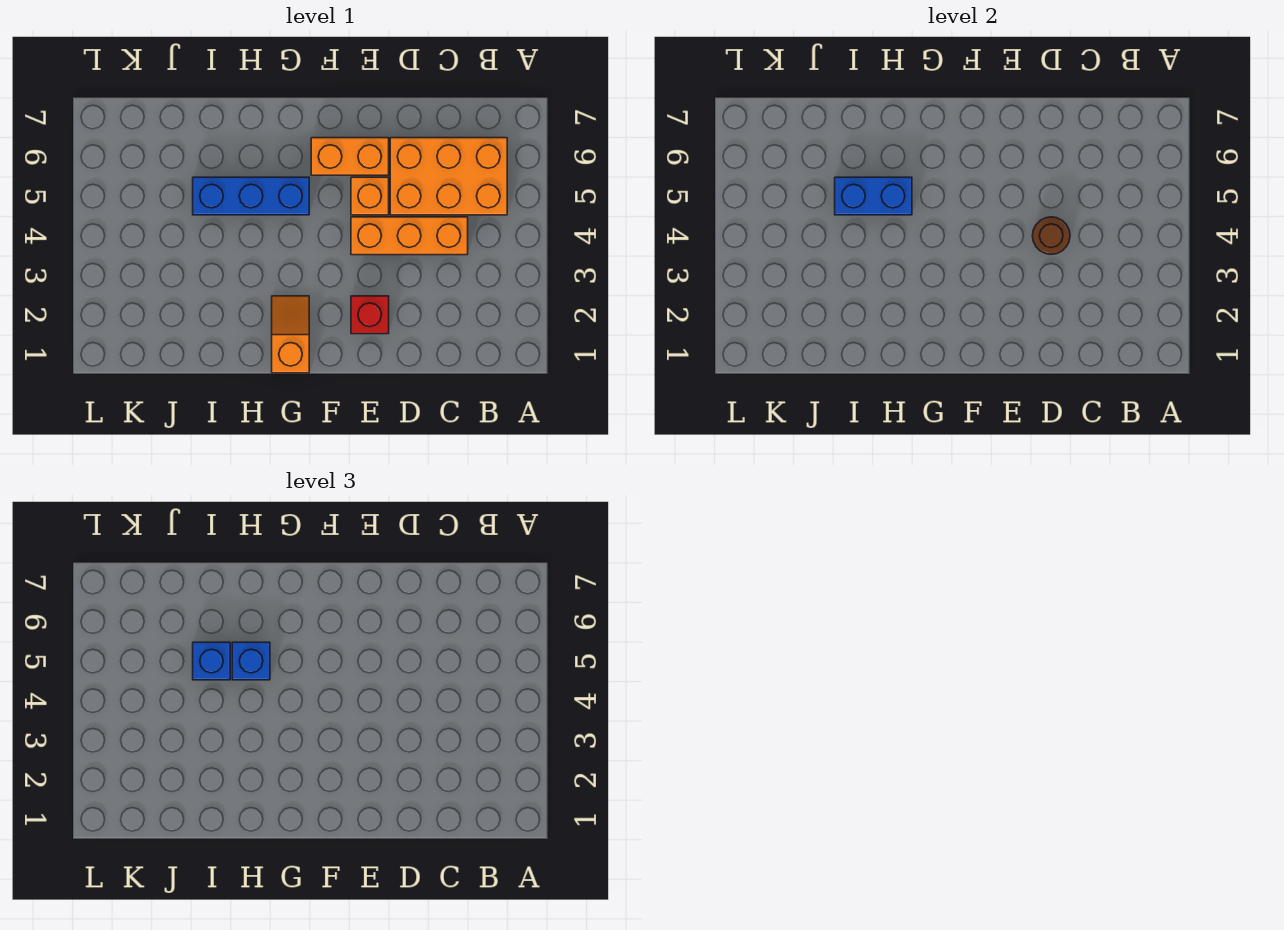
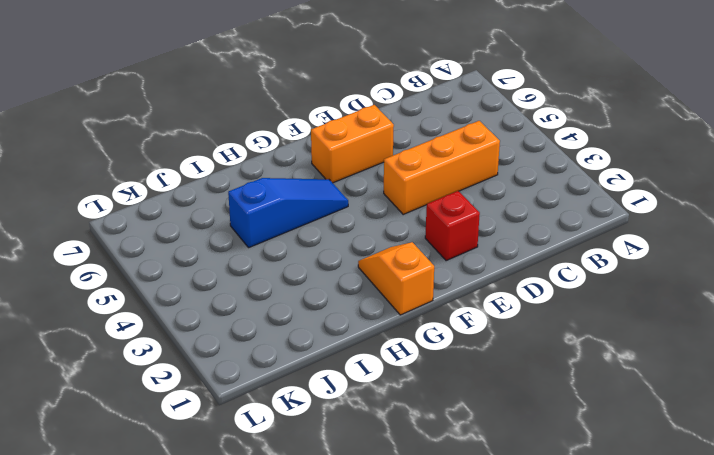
blue 1x3 slope [228,178,348,247] -> blue 1x3 brick [193,177,309,215]
none -> orange 2x3 brick [390,138,507,215]
none -> orange 1x1 brick [351,177,389,215]

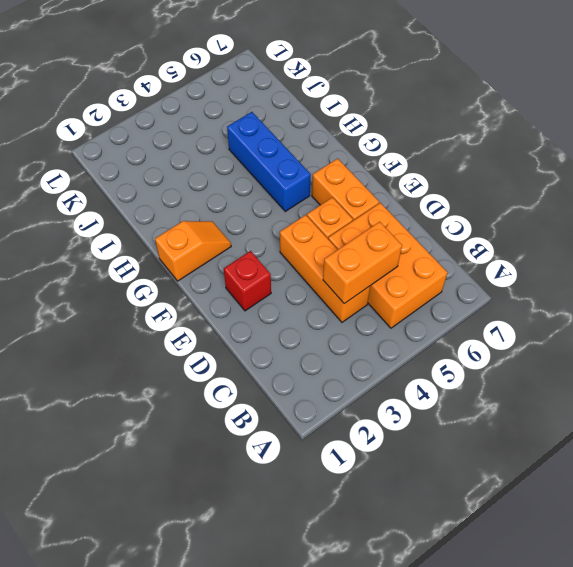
orange 1x2 brick [323,222,402,304] -> none
none -> brown 1x1 round brick [1032,217,1070,254]
none -> blue 1x2 brick [835,177,912,215]

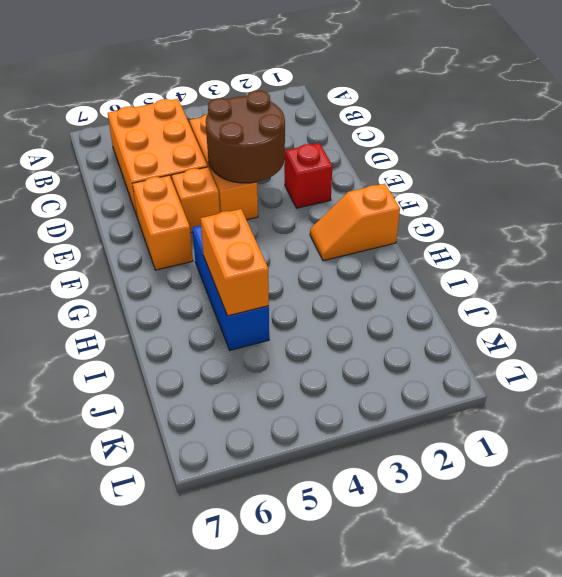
brown 2x2 round brick [206,91,285,183] -> brown 1x1 round brick [1032,217,1070,254]
orange 1x2 brick [200,209,269,316] -> blue 1x2 brick [835,177,912,215]
none -> blue 1x1 brick [232,642,270,680]
none -> blue 1x1 brick [193,642,230,680]

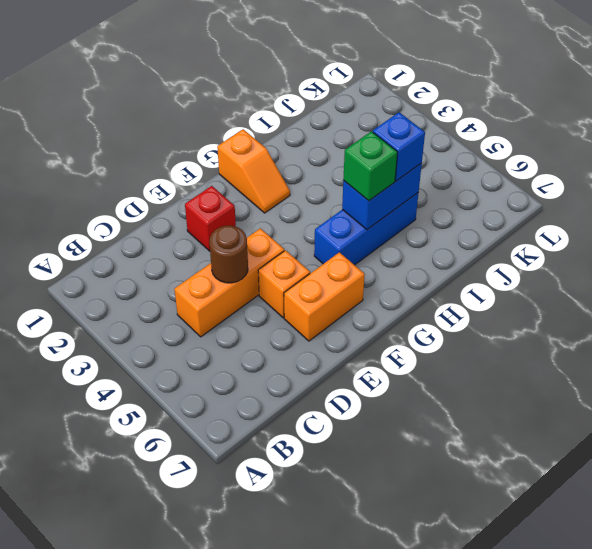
green 1x1 brick [343,131,398,201] -> blue 1x1 brick [232,642,270,680]
none -> orange 2x3 brick [390,138,507,215]

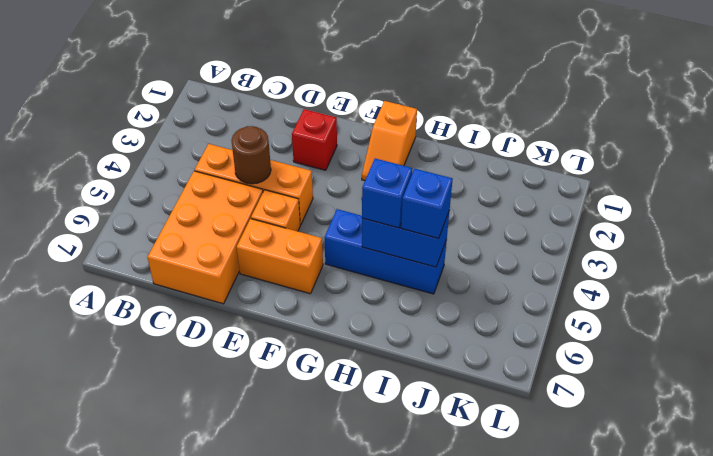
orange 2x3 brick [147,171,263,304] -> orange 2x3 brick turned to [390,138,507,215]

